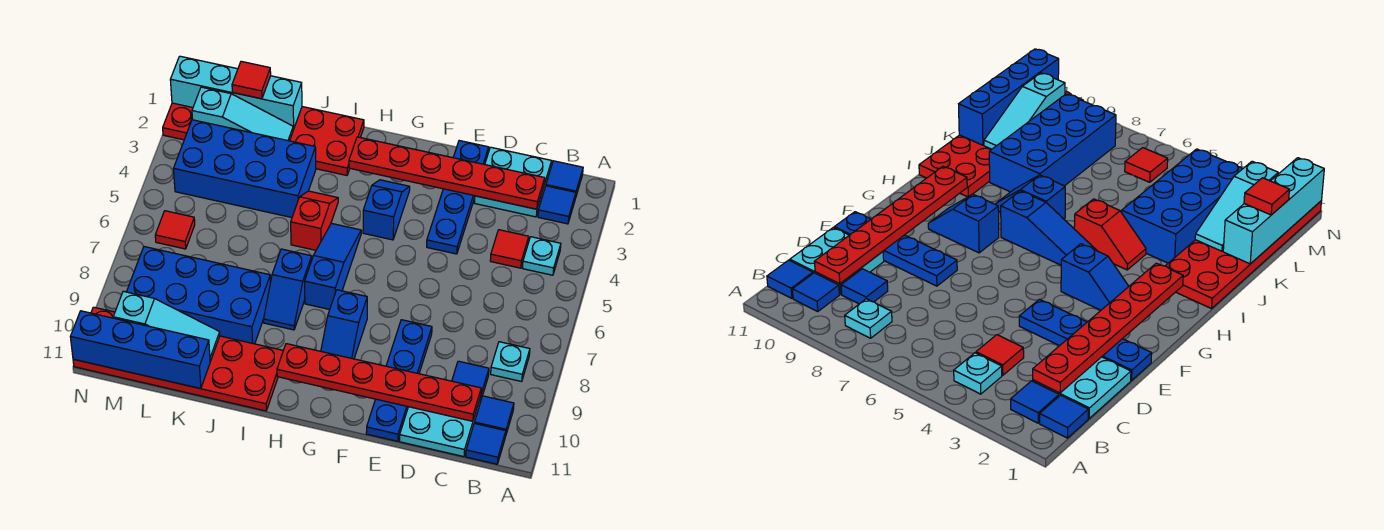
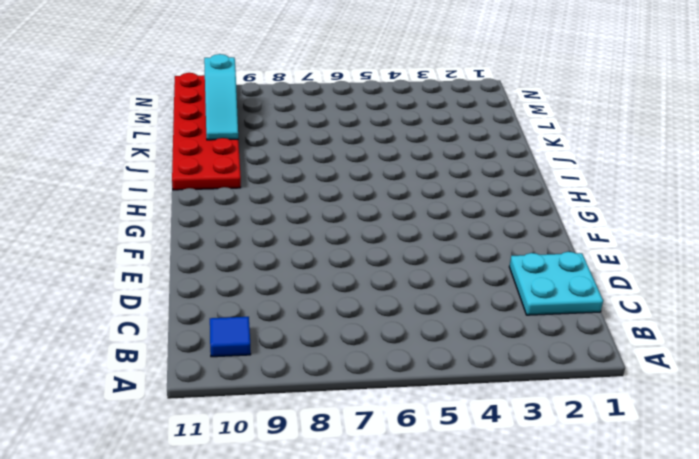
none -> blue 1x1 tile [546,161,583,198]
none -> blue 1x1 tile [538,186,576,224]
none -> cyan 1x1 plate [523,237,561,275]

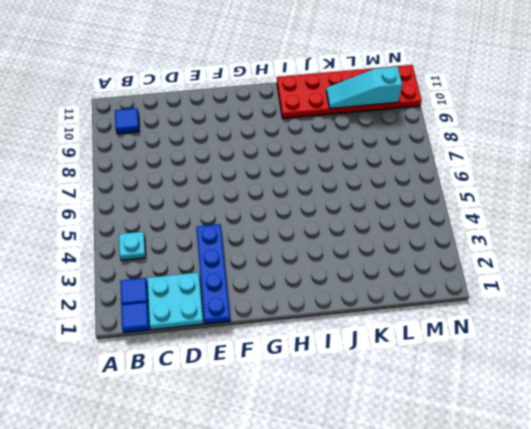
none -> cyan 1x1 plate [491,342,530,382]
none -> blue 1x1 tile [466,423,506,464]
none -> red 1x1 tile [490,230,529,268]

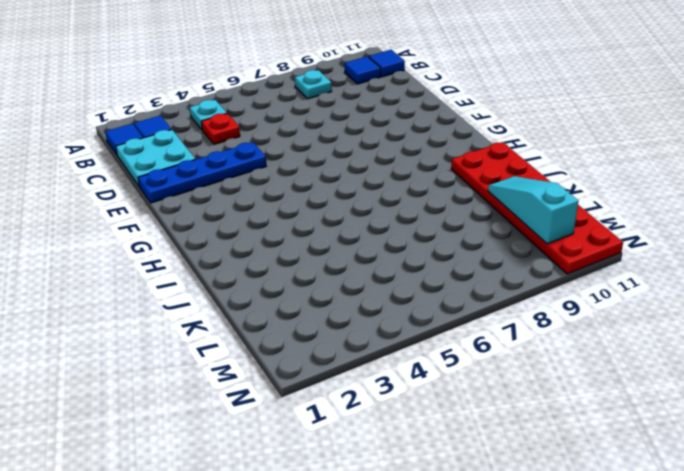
red 1x1 plate [201,113,240,144] -> red 1x1 tile [490,230,529,268]
none -> blue 1x1 tile [452,361,489,399]
none -> cyan 2x2 plate [400,397,481,457]
none -> blue 1x4 plate [366,320,432,441]

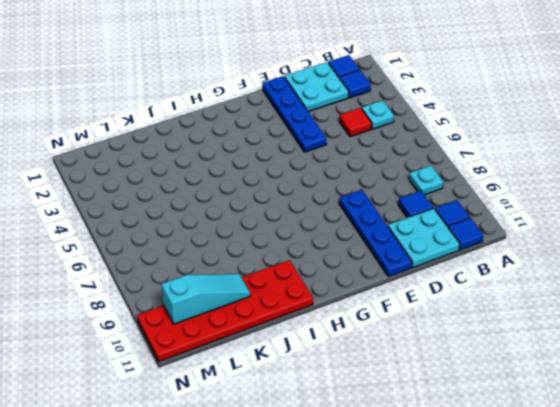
none -> blue 1x2 slope [363,180,410,240]
none -> blue 1x2 slope [321,290,367,359]
none -> blue 1x3 slope [305,223,361,310]

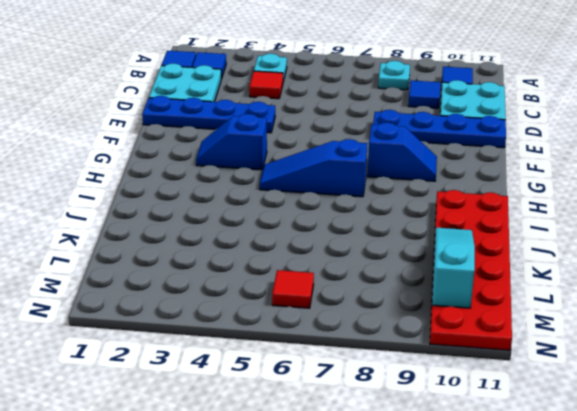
none -> blue 1x1 tile [466,423,506,464]
none -> red 2x6 plate [163,103,364,175]
none -> red 1x2 slope [291,191,338,250]

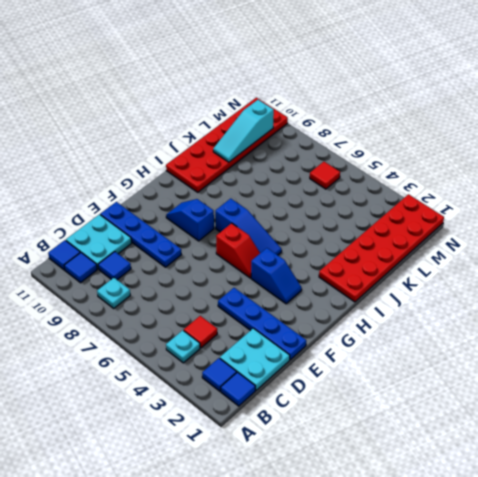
red 1x2 slope [216,223,260,278] -> red 1x2 slope moved to [291,191,338,250]
none -> blue 1x2 slope [264,249,312,330]
none -> blue 2x4 brick [174,120,316,217]
none -> blue 2x4 brick [127,247,271,344]

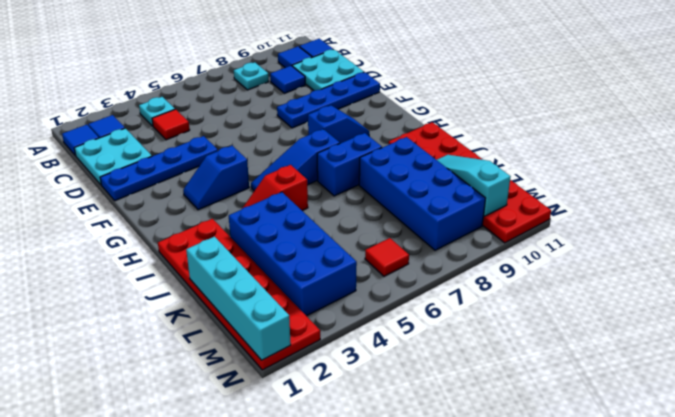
blue 1x2 brick [317,133,382,196] -> blue 1x2 slope [264,249,312,330]
none -> red 1x6 plate [349,137,545,209]
none -> red 1x6 plate [277,344,481,421]
none -> cyan 1x3 slope [192,87,293,141]

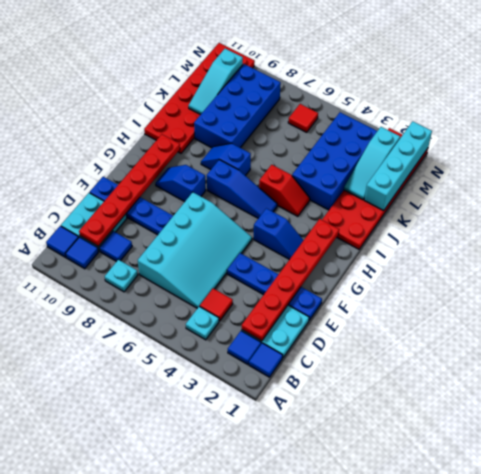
cyan 3x4 slope [138,192,252,308] -> none
none -> blue 1x4 brick [71,311,210,389]
none -> red 1x1 tile [232,61,271,99]

